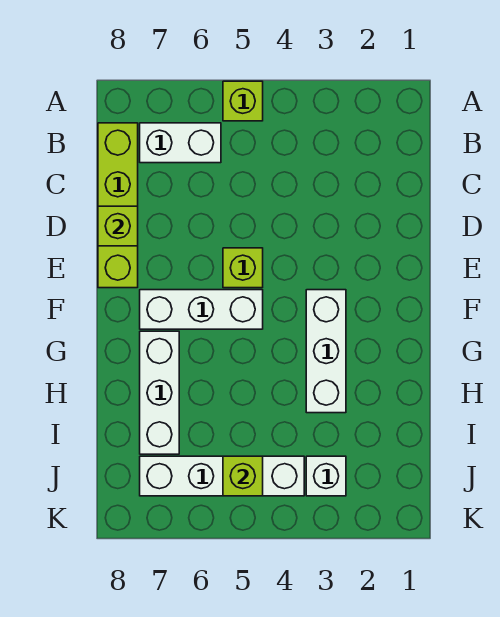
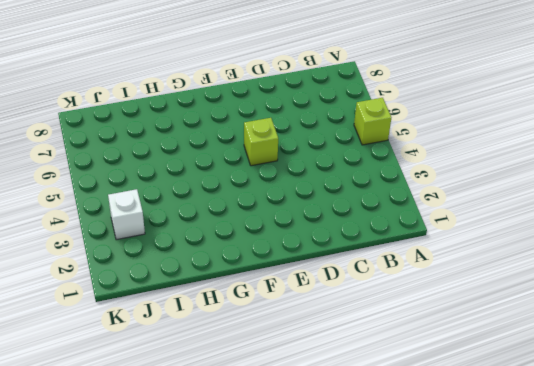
none -> white 1x2 brick [140,123,221,163]
none -> lime 1x4 brick [98,123,138,288]

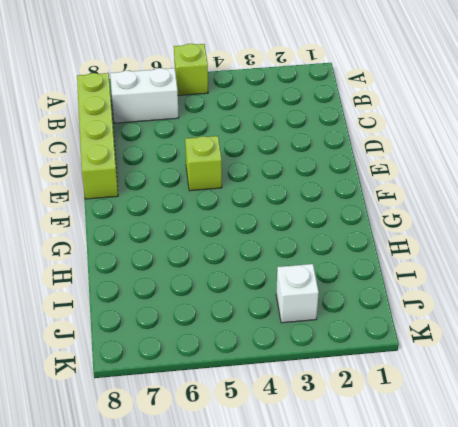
none -> white 1x3 brick [306,290,346,413]
none -> white 1x3 brick [140,290,263,329]

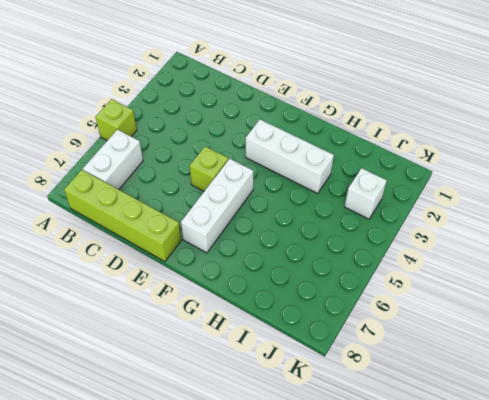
none -> white 1x3 brick [140,331,179,454]
none -> white 1x4 brick [140,456,304,496]

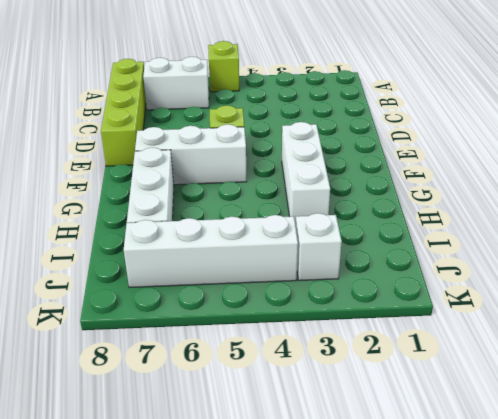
none -> lime 1x1 brick [98,206,138,246]
none -> lime 1x1 brick [223,456,263,496]

